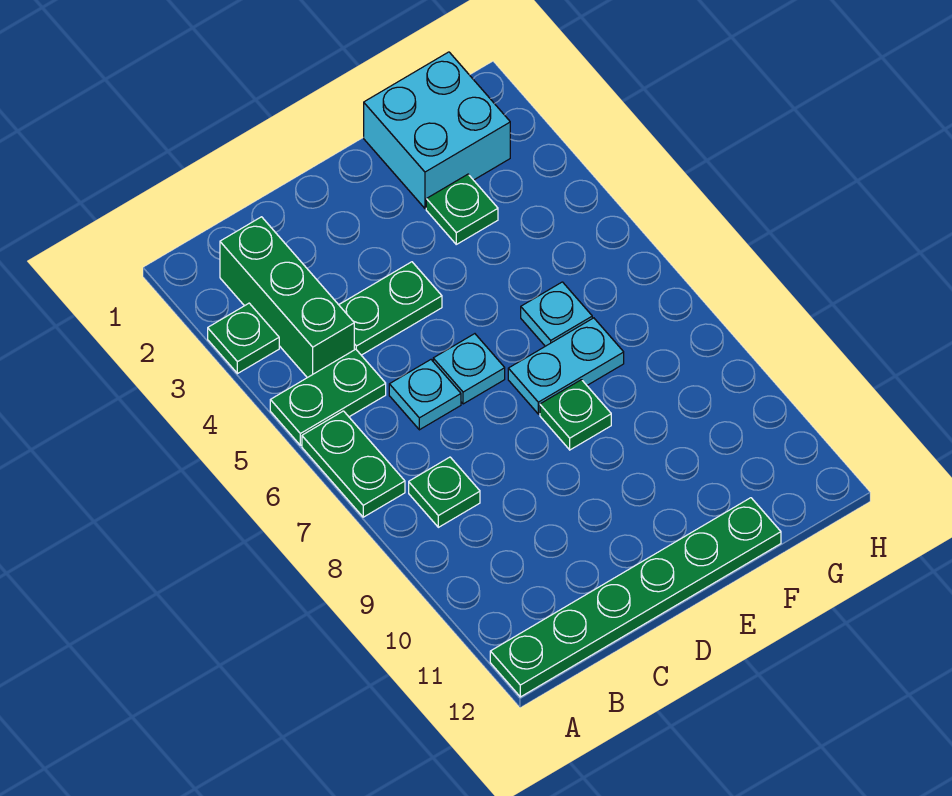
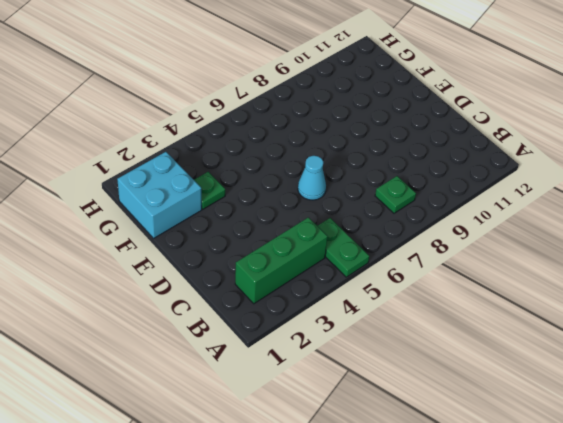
cyan 1x1 cone [298,156,326,200] -> cyan 1x1 plate [433,334,505,404]
none -> green 1x1 plate [208,303,279,374]
none -> green 1x2 plate [302,411,405,517]
none -> green 1x6 plate [490,498,781,697]

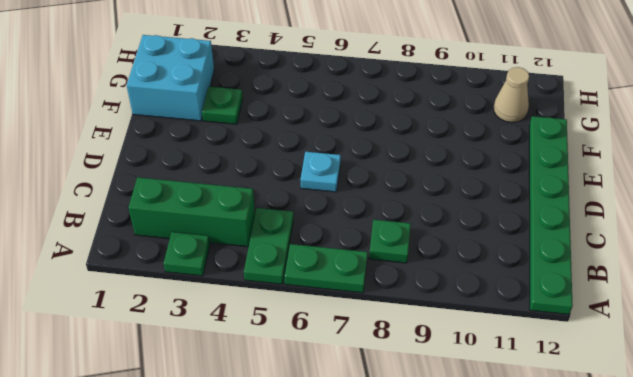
tan 1x1 cone [494,67,529,122] -> none
none -> green 1x2 plate [339,262,442,355]
none -> cyan 1x1 plate [389,360,461,430]
none -> cyan 1x2 plate [508,318,624,414]

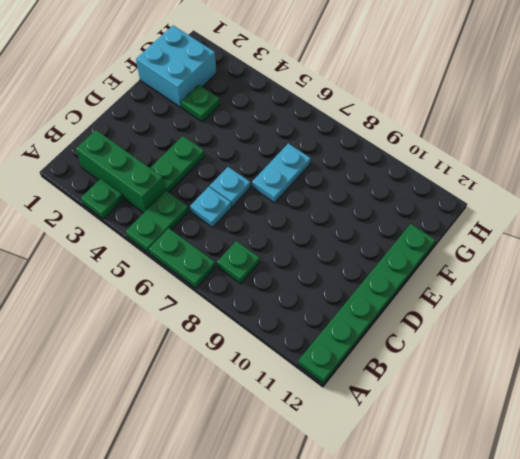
none -> green 1x1 plate [540,380,611,450]
none -> cyan 1x1 plate [521,282,592,346]

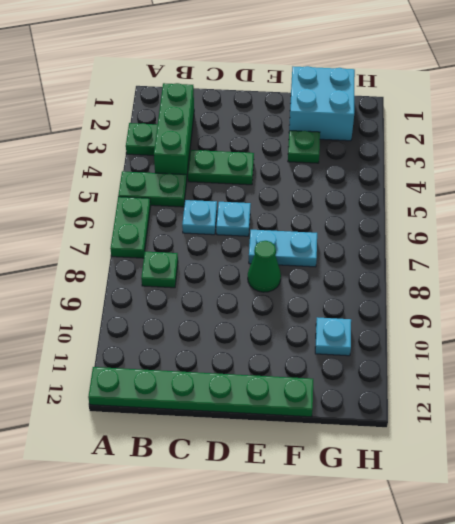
green 1x1 cone [248,241,281,292] -> green 1x1 plate [540,380,611,450]
cyan 1x1 plate [315,317,351,356] -> cyan 1x1 plate moved to [521,282,592,346]

